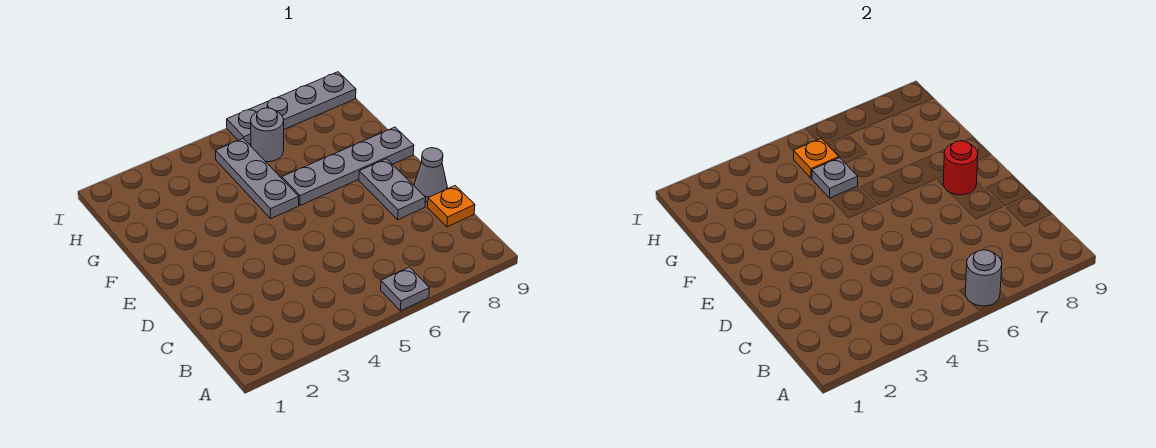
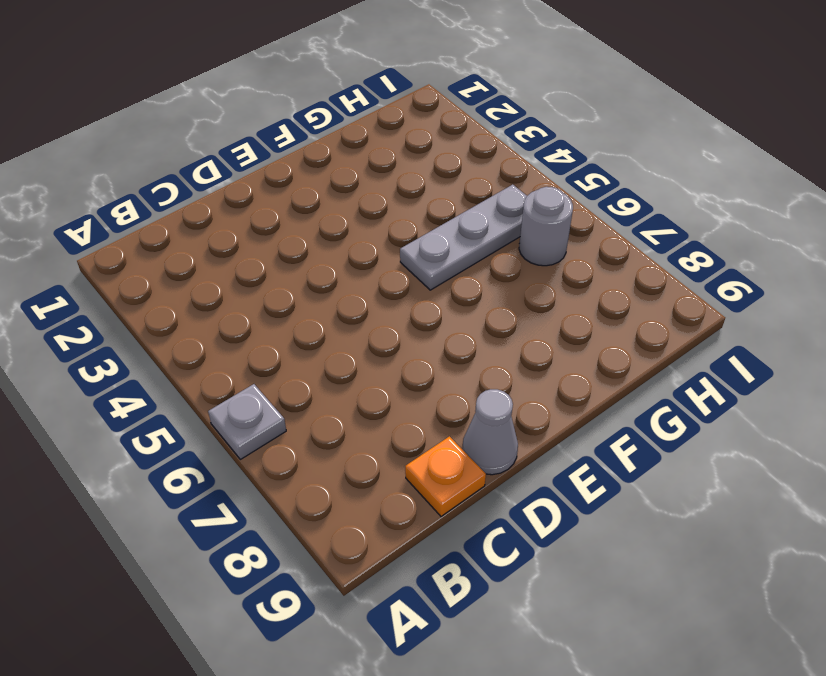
none -> grey 1x2 plate [359,159,426,219]
none -> grey 1x4 plate [282,127,414,205]
none -> grey 1x4 plate [227,72,356,144]

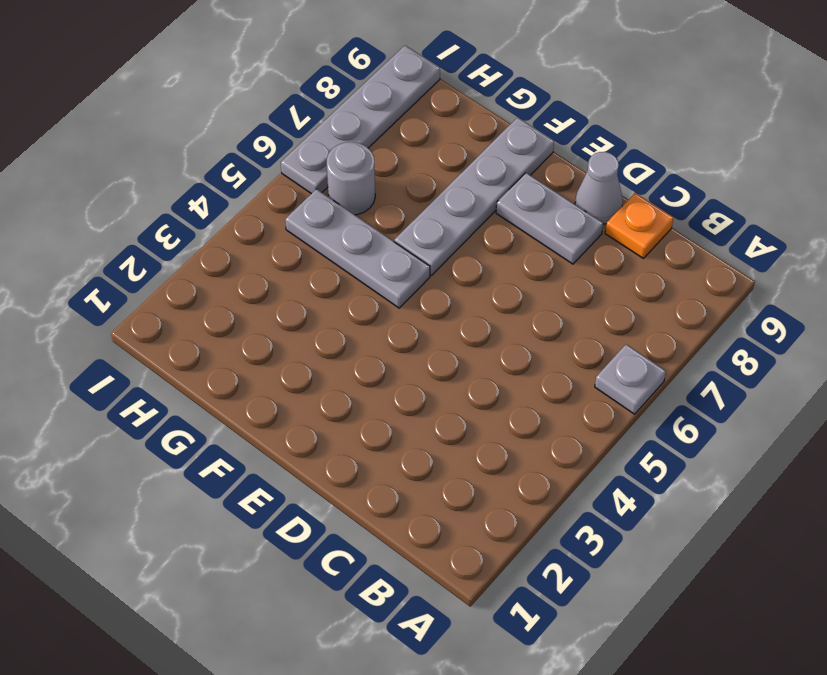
none -> grey 1x1 round brick [965,250,1002,306]
none -> red 1x1 round brick [943,141,978,195]
none -> grey 1x1 plate [812,158,858,198]

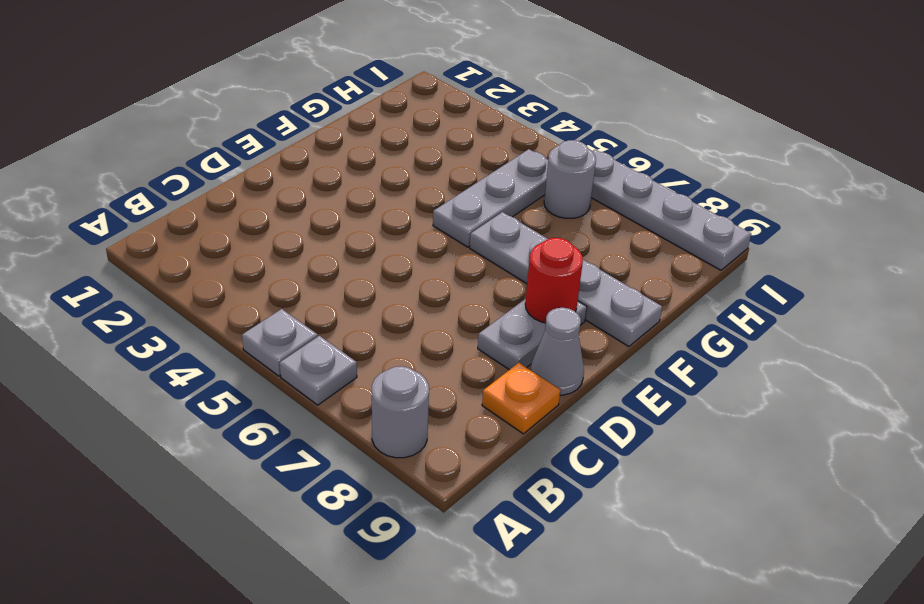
grey 1x1 plate [242,309,318,376] -> grey 1x1 plate moved to [812,158,858,198]
grey 1x1 round brick [372,366,429,458] -> grey 1x1 round brick moved to [965,250,1002,306]
none -> orange 1x1 plate [794,138,839,179]

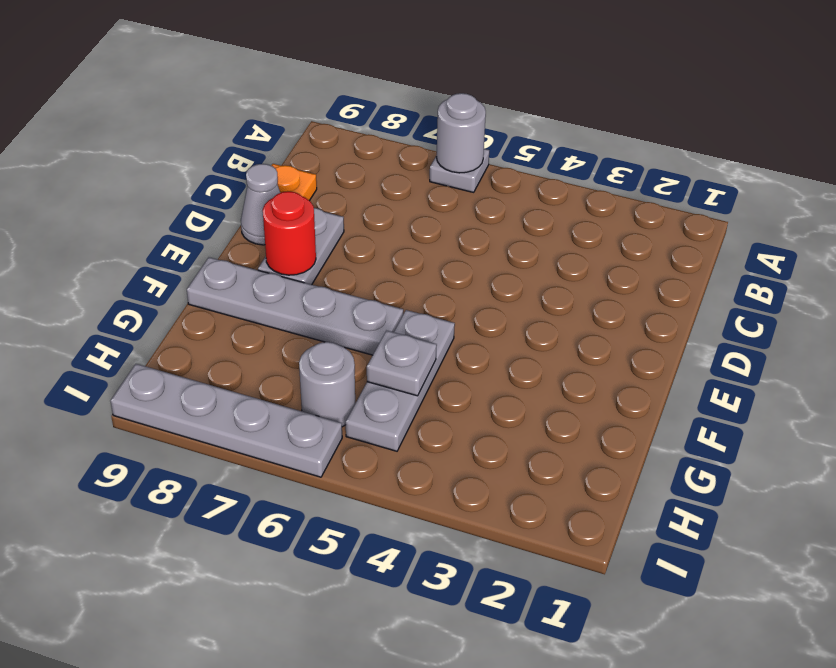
none -> orange 1x1 plate [794,138,839,179]

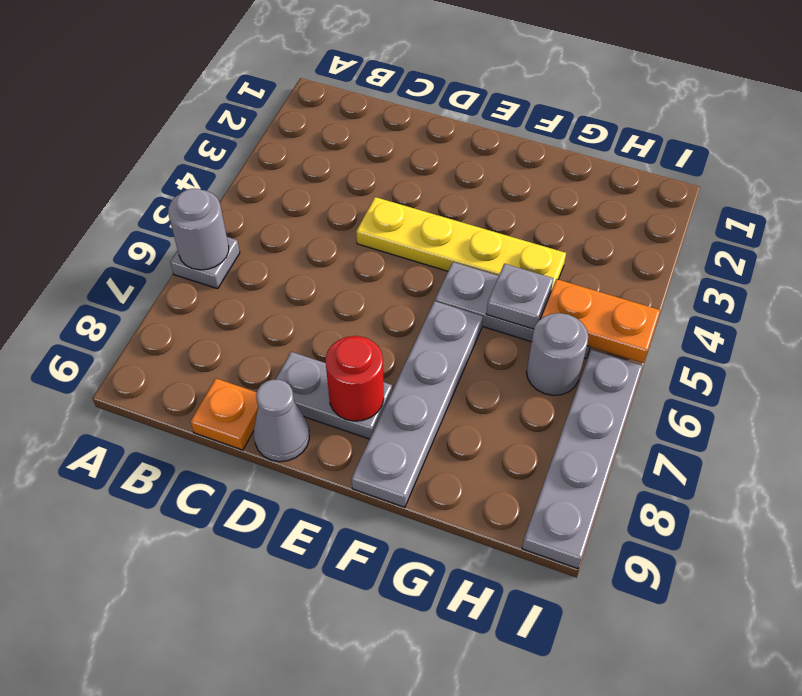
yellow 1x4 plate [356,197,566,288] -> none
orange 1x2 plate [541,279,661,363] -> orange 1x1 plate [794,138,839,179]

